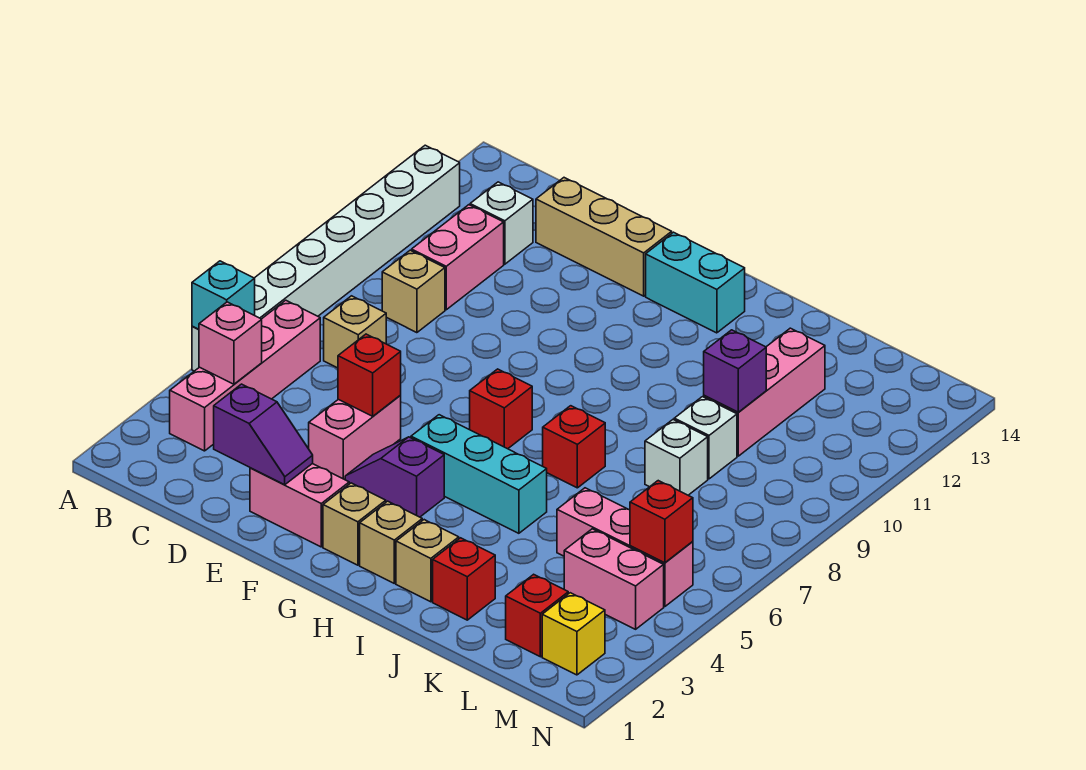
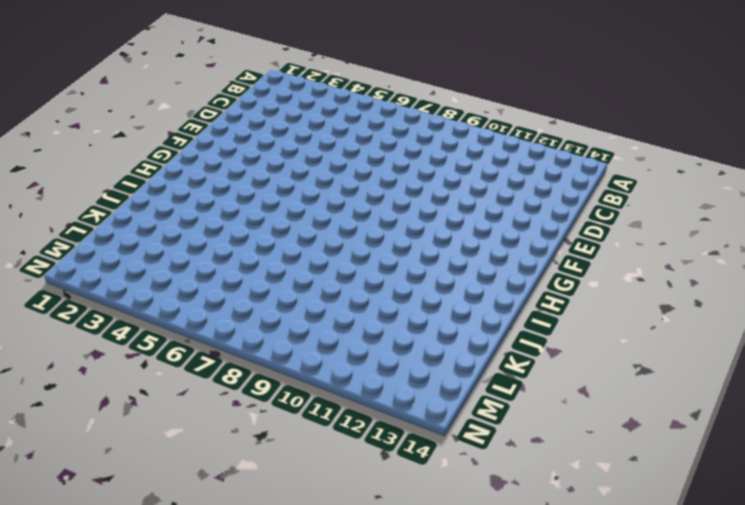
none -> white 1x8 brick [192,145,460,371]
none -> pink 1x4 brick [170,300,320,451]
none -> tan 1x1 brick [324,296,386,368]
none -> tan 1x1 brick [382,250,445,333]

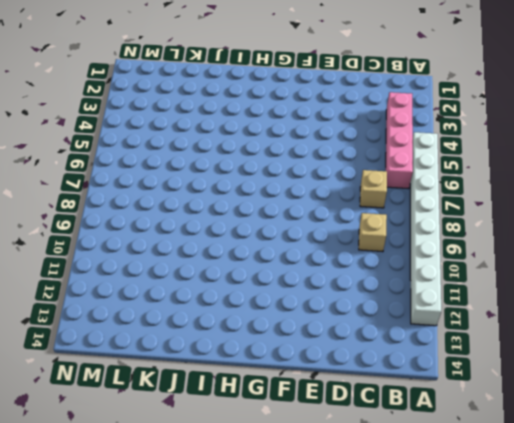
none -> pink 1x2 brick [412,205,504,310]
none -> white 1x1 brick [470,182,533,264]
none -> tan 1x3 brick [536,178,672,296]
none -> pink 1x2 brick [250,464,349,547]

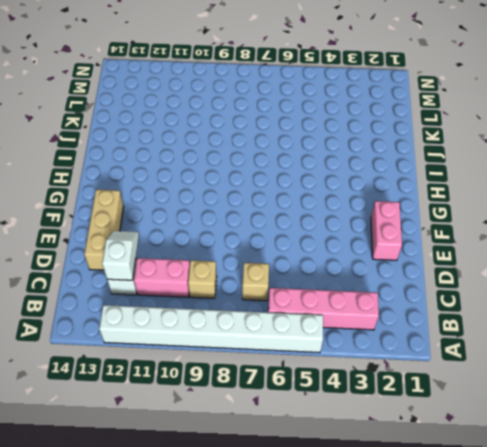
white 1x2 slope [102,231,139,280] -> none
none -> pink 1x2 brick [309,396,401,480]
none -> purple 1x2 slope [345,437,444,517]
none -> tan 1x1 brick [323,483,386,565]
none -> cyan 1x3 brick [411,415,547,533]

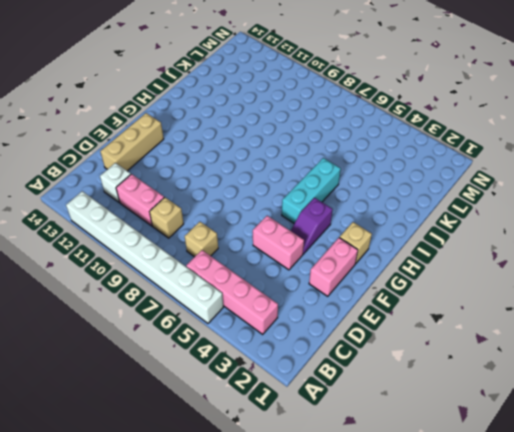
none -> red 1x1 brick [470,369,532,449]
none -> cyan 1x2 brick [646,232,745,333]
none -> tan 1x1 brick [360,501,422,583]
none -> tan 1x1 brick [396,520,459,602]

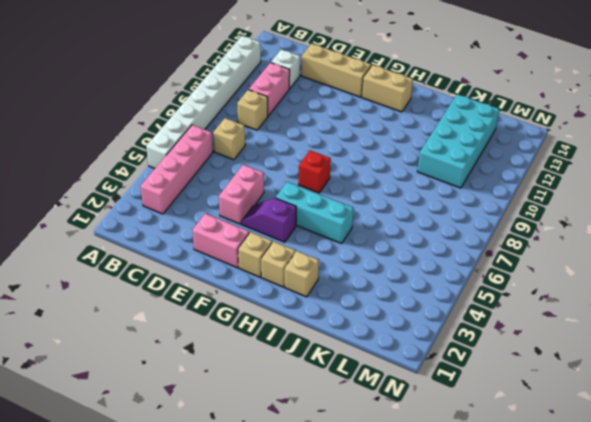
tan 1x2 brick [362,65,413,112] -> cyan 1x2 brick [646,232,745,333]
cyan 2x4 brick [417,94,500,188] -> pink 1x3 brick [704,328,825,456]
none -> red 1x1 brick [543,406,605,488]
none -> red 1x1 brick [433,538,495,620]
none -> pink 1x3 brick [557,488,693,607]
none -> white 1x1 brick [645,420,708,495]

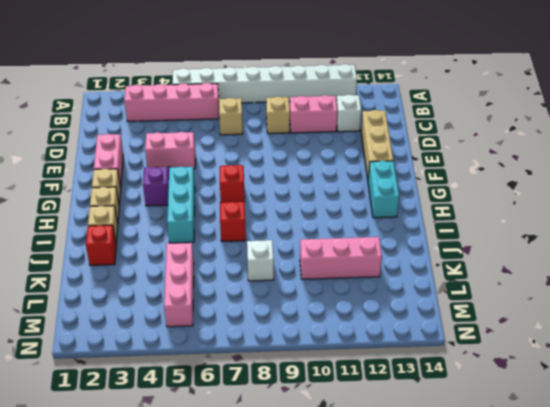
none -> white 1x1 brick [674,397,737,479]
none -> red 1x1 brick [506,574,568,657]
none -> pink 1x2 brick [564,529,664,629]
none -> yellow 1x1 brick [542,593,605,675]

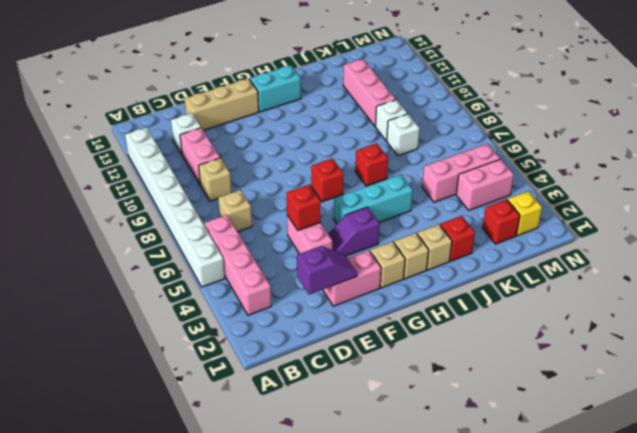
none -> cyan 1x1 brick [192,261,255,329]
none -> pink 1x1 brick [199,302,262,384]
none -> purple 1x1 brick [704,330,766,412]
none -> red 1x1 brick [630,481,693,563]

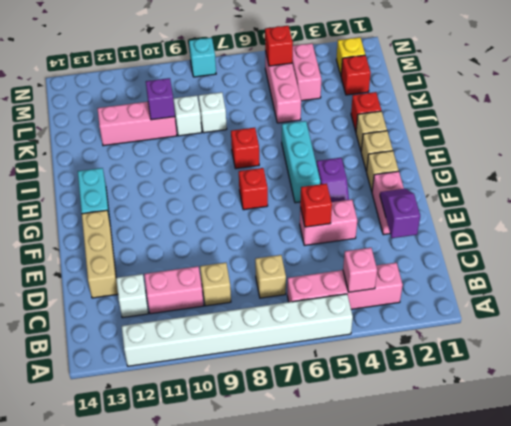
cyan 1x1 brick [189,38,216,77] -> cyan 1x1 brick moved to [192,261,255,329]

